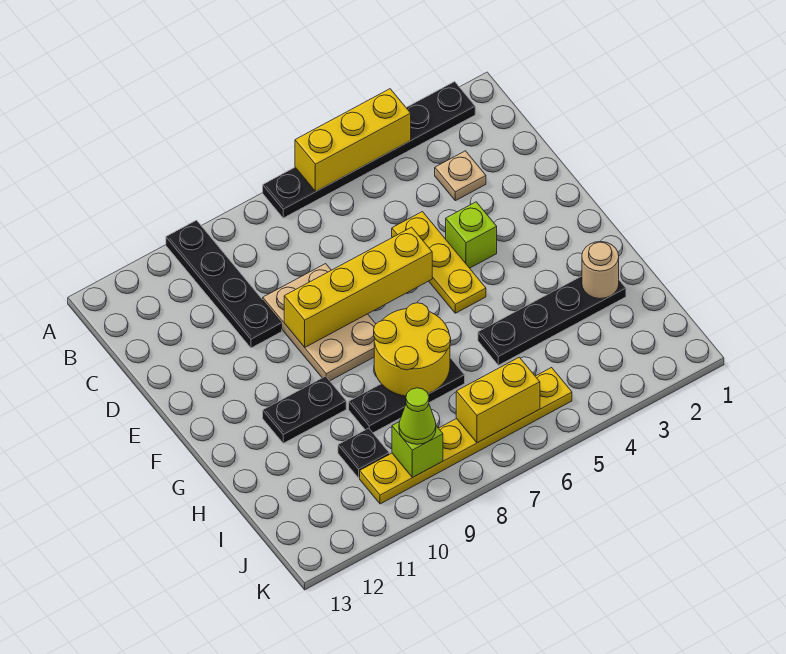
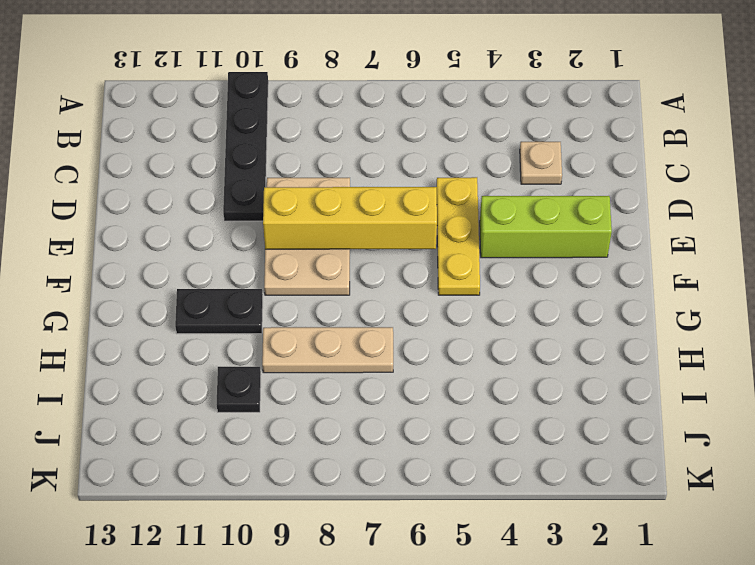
lime 1x3 brick [480,196,612,258] -> lime 1x1 brick [446,202,497,268]
tan 1x3 plate [262,327,393,373] -> black 1x3 plate [349,358,465,433]
none -> black 1x6 plate [263,82,475,218]
none -> black 1x4 plate [478,276,626,365]
none -> yellow 1x6 plate [360,368,572,504]

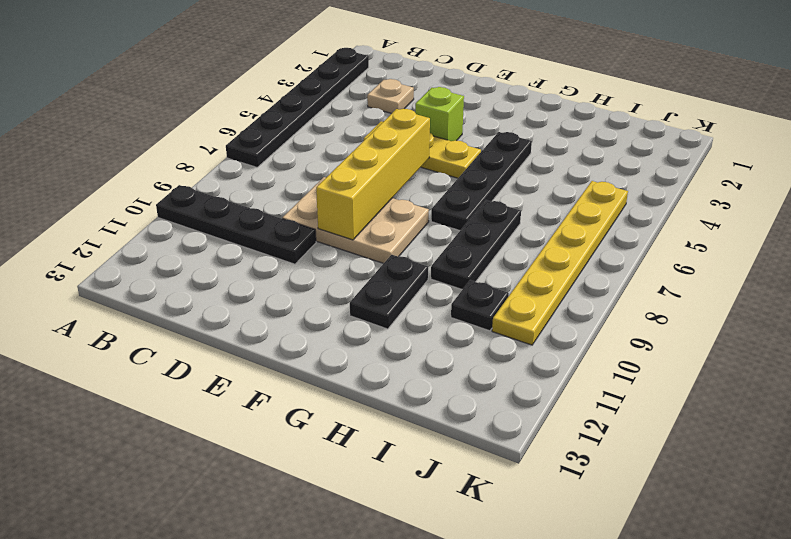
black 1x4 plate [431,132,532,230] -> black 1x4 plate moved to [478,276,626,365]
none -> yellow 1x3 brick [295,89,411,192]
none -> yellow 2x2 round brick [374,303,451,396]
none -> tan 1x1 round brick [582,242,619,299]

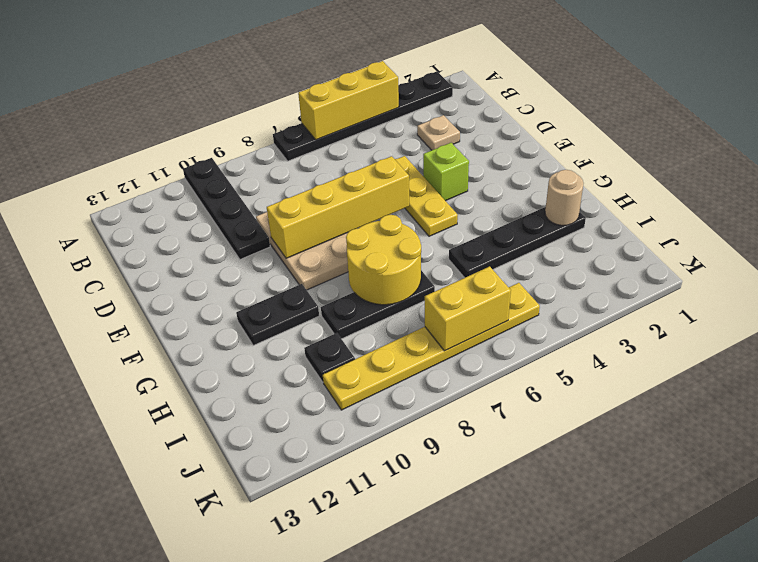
none -> lime 1x1 brick [392,422,443,477]
none -> lime 1x1 cone [399,388,436,444]

